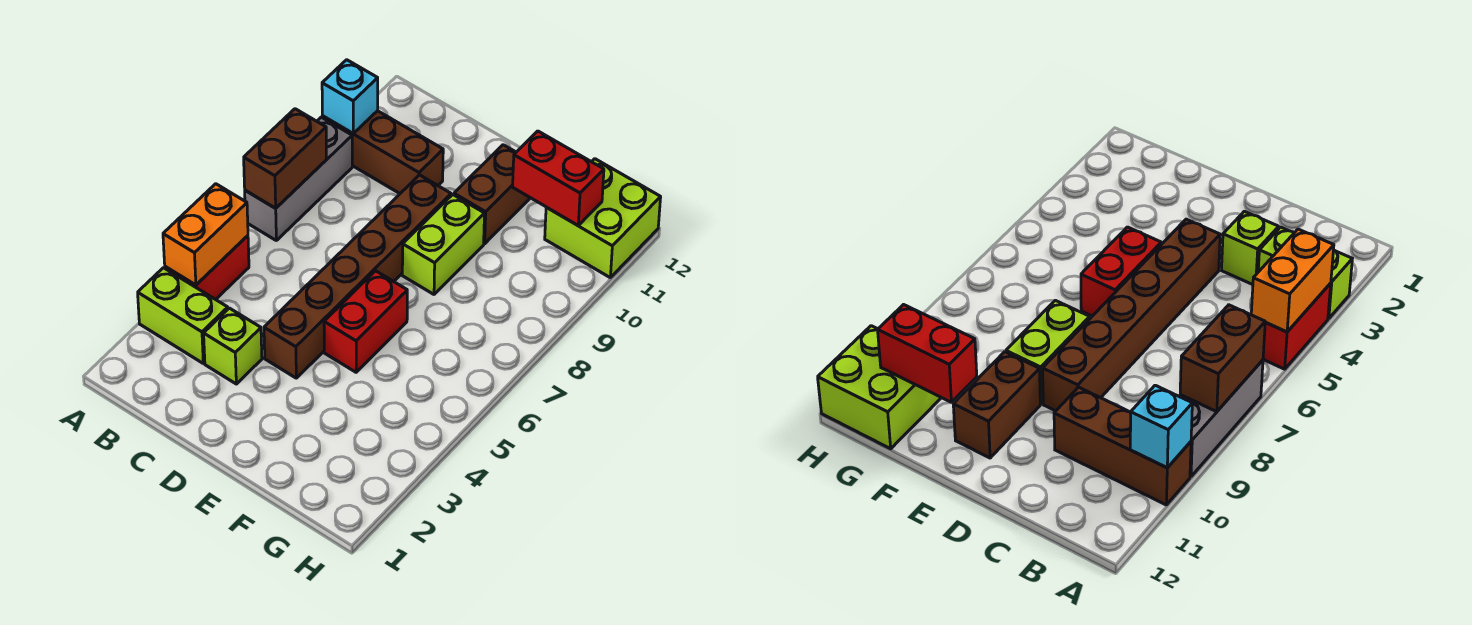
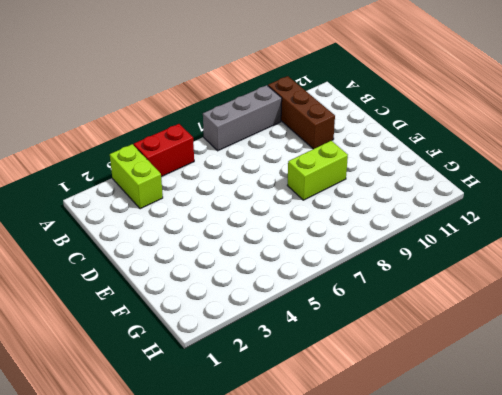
none -> lime 1x1 brick [204,308,262,384]
none -> brown 1x6 brick [264,175,451,378]
none -> red 1x2 brick [324,271,407,372]

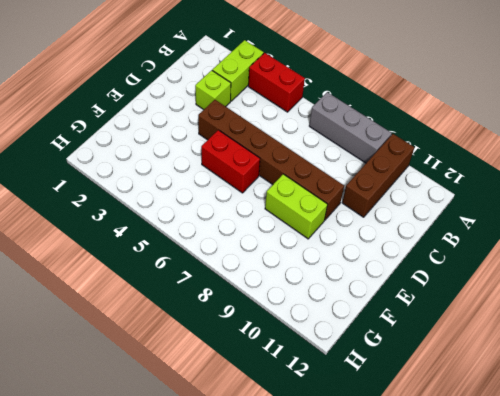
none -> brown 1x2 brick [454,145,530,244]
none -> lime 2x2 brick [545,159,661,277]
none -> orange 1x2 brick [163,184,248,285]

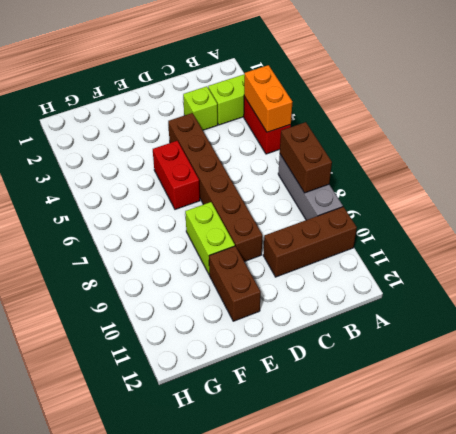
none -> lime 2x2 brick [545,159,661,277]
none -> cyan 1x1 brick [322,60,378,133]
none -> red 1x2 brick [513,131,604,225]

